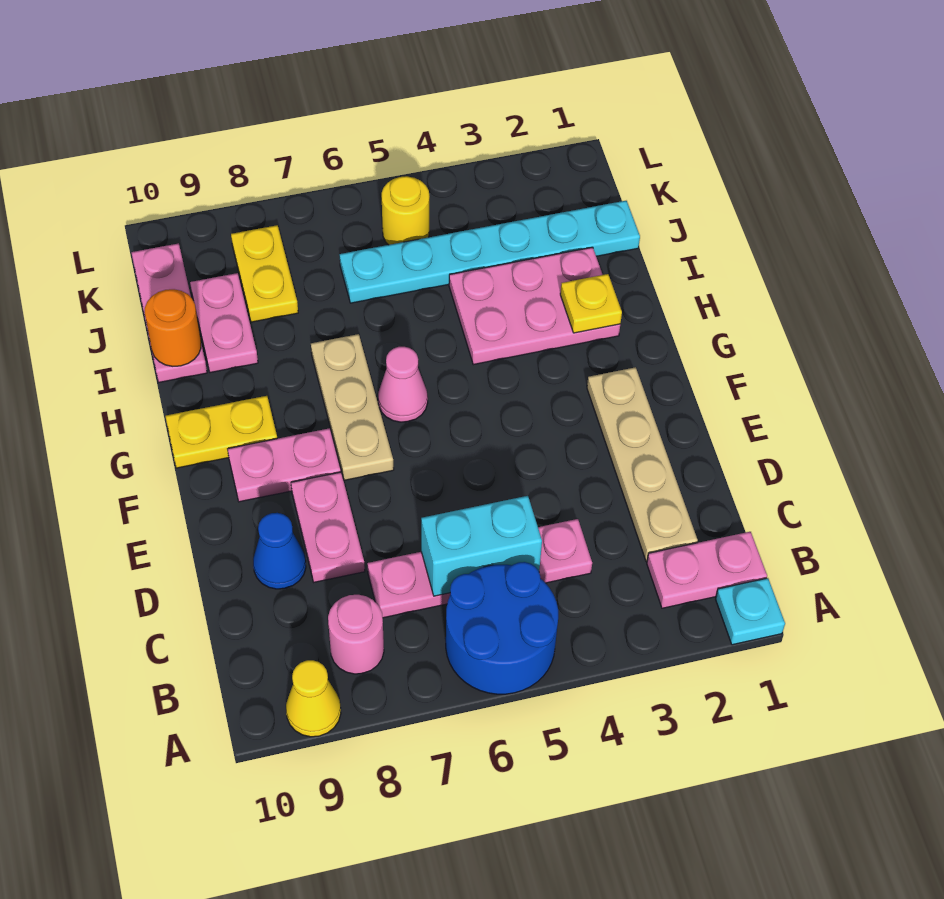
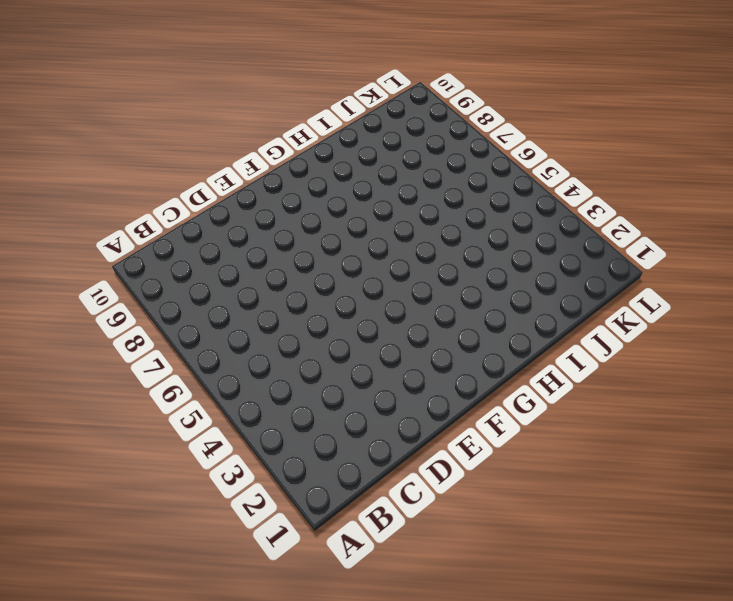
none -> cyan 1x1 plate [716,578,785,645]
none -> blue 2x2 round brick [446,562,558,694]
none -> yellow 1x1 cone [286,660,341,737]

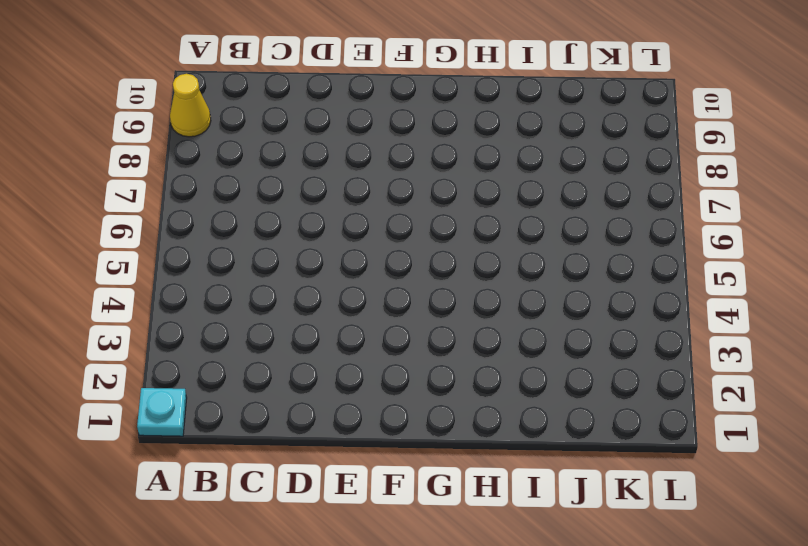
none -> blue 2x2 round brick [446,562,558,694]
none -> pink 1x2 plate [647,532,767,608]
none -> pink 1x1 round brick [328,595,384,674]

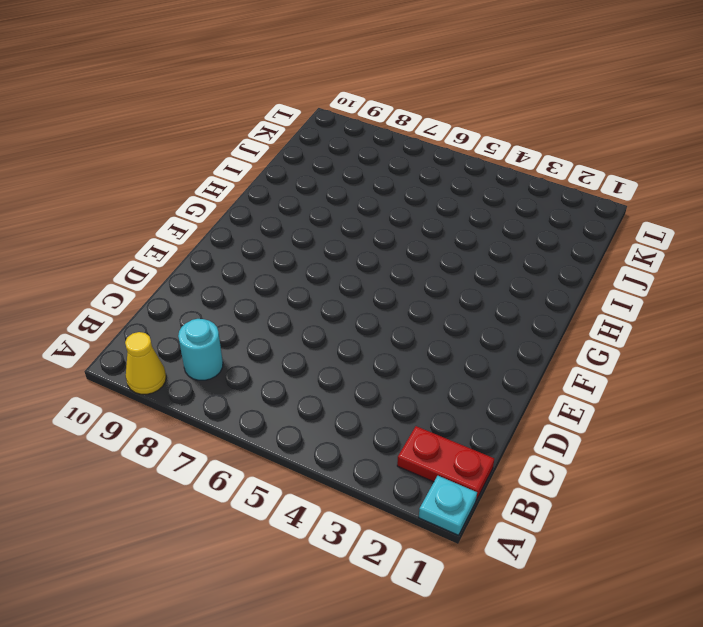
red 1x2 plate [397,426,494,500] -> pink 1x2 plate [647,532,767,608]
cyan 1x1 round brick [178,319,223,380] -> pink 1x1 round brick [328,595,384,674]
none -> blue 2x2 round brick [446,562,558,694]
none -> tan 1x4 plate [587,367,698,561]
none -> pink 1x4 plate [367,519,592,618]

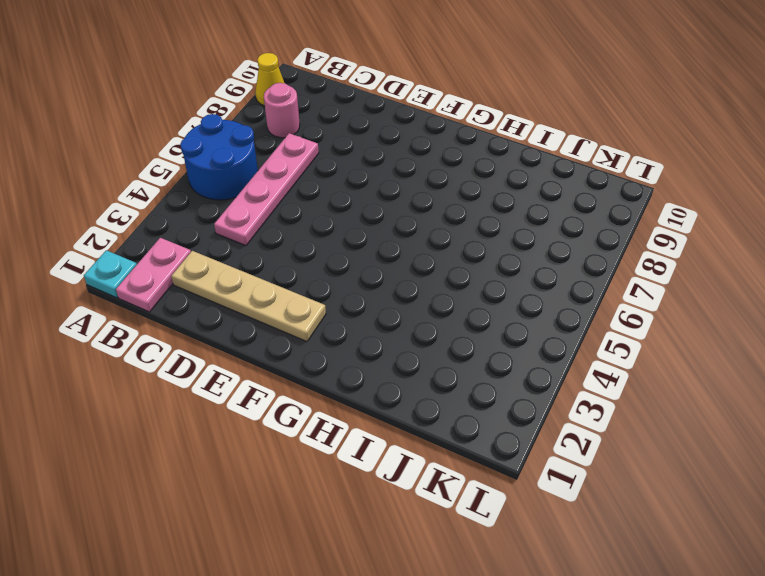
none -> pink 1x2 plate [291,472,365,582]
none -> blue 1x1 cone [253,513,306,589]
none -> tan 1x3 plate [311,334,394,480]

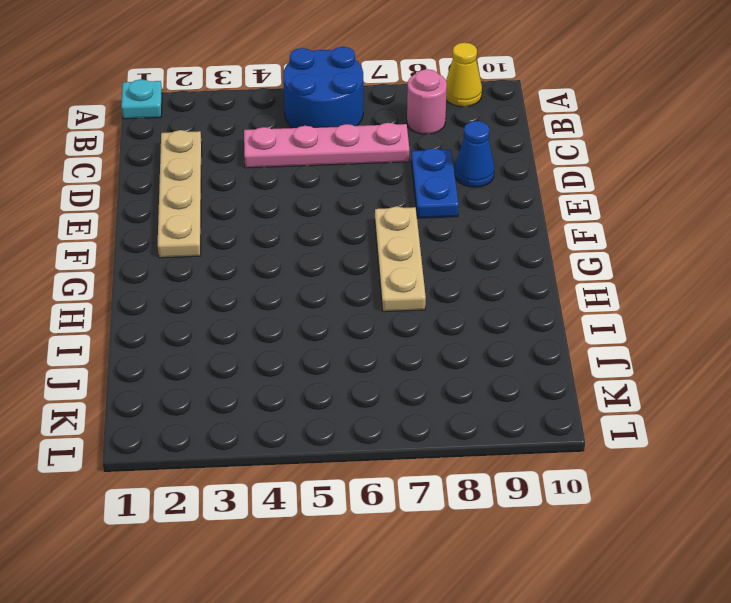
blue 1x2 plate [411,148,459,218] -> pink 1x2 plate [291,472,365,582]
none -> pink 1x2 plate [647,532,767,608]
none -> pink 1x2 plate [228,428,341,502]
none -> pink 1x1 cone [378,347,428,422]

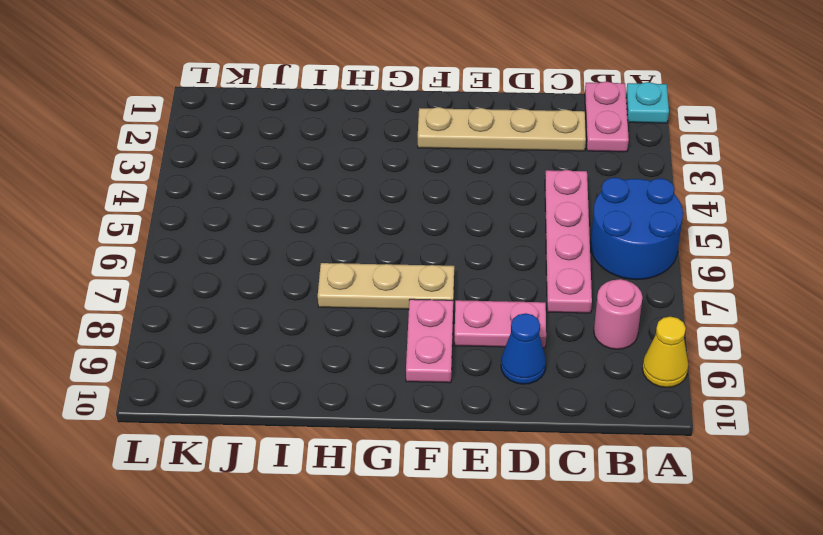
none -> pink 1x1 cone [378,347,428,422]
none -> yellow 1x2 plate [165,396,277,468]
none -> pink 2x3 plate [449,247,620,365]

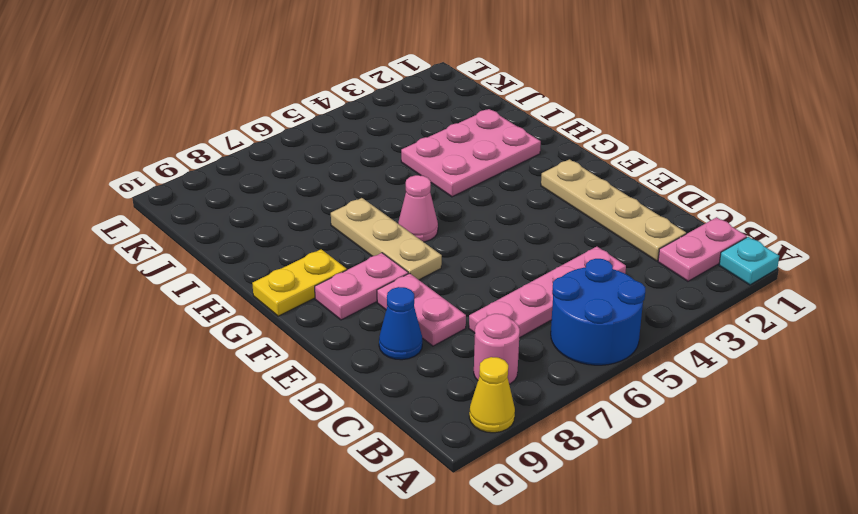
none -> pink 1x2 plate [190,273,258,373]
none -> pink 1x3 plate [131,243,207,382]
none -> cyan 1x6 plate [340,201,640,303]

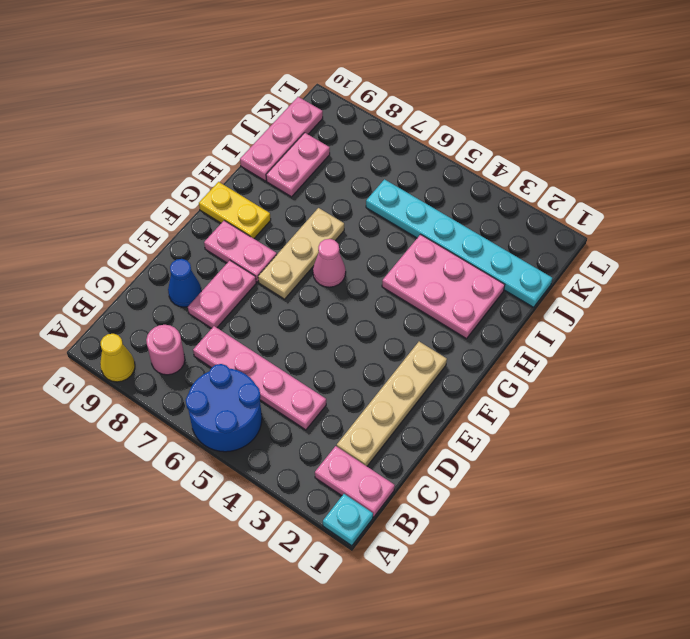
none -> yellow 1x2 plate [231,225,298,322]
none -> yellow 1x1 round brick [382,176,429,245]
none -> cyan 1x2 brick [421,496,542,596]

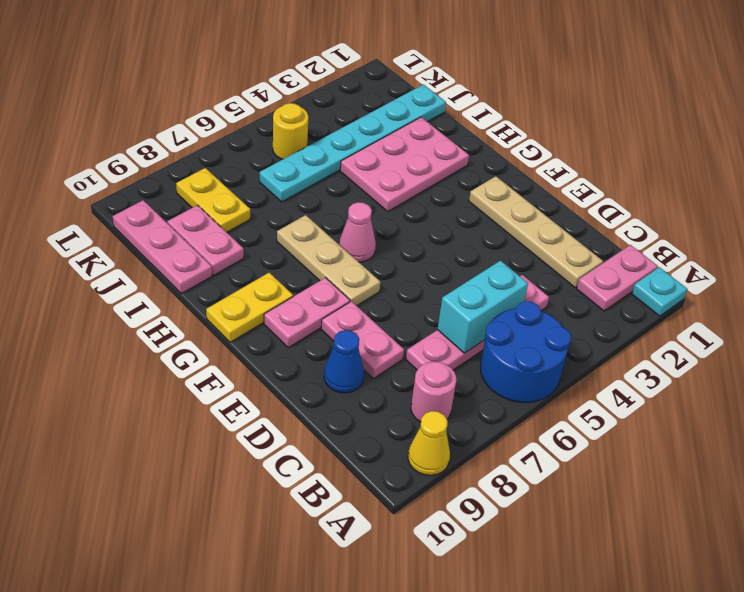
none -> yellow 1x1 plate [560,274,622,333]
none -> orange 1x1 round brick [145,289,201,366]

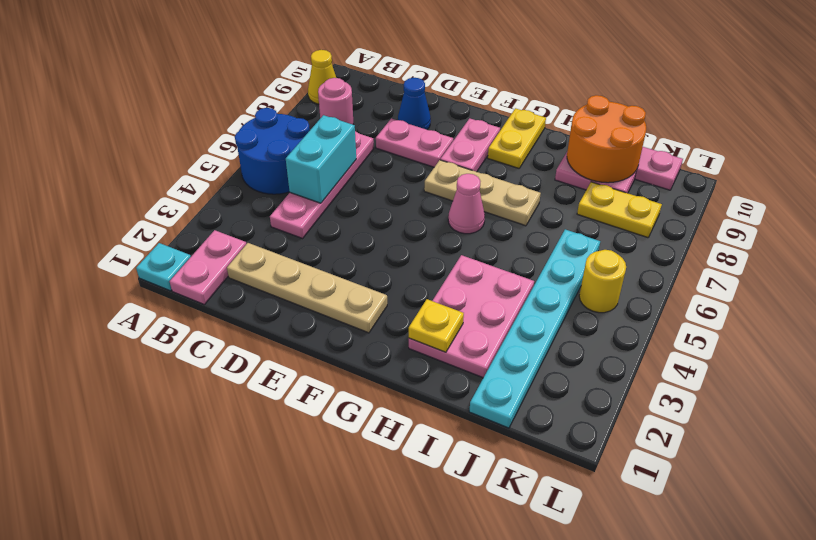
orange 2x2 round brick [567,95,646,183] -> orange 1x1 round brick [145,289,201,366]

